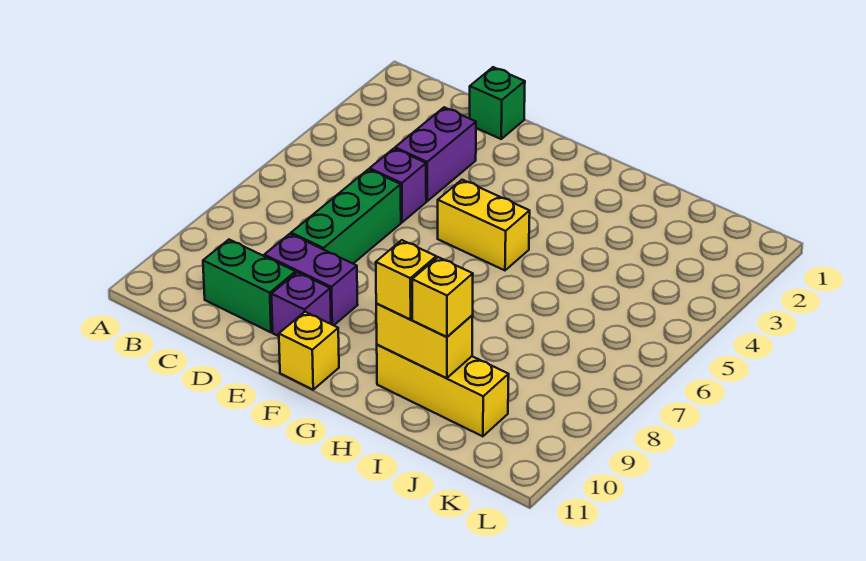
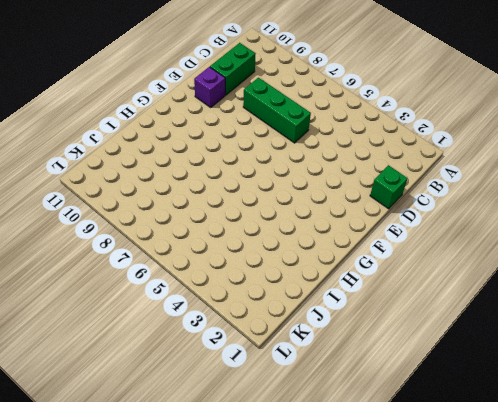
none -> purple 1x2 brick [395,107,476,201]
none -> purple 1x1 brick [370,149,426,222]
none -> purple 1x2 brick [264,234,358,325]

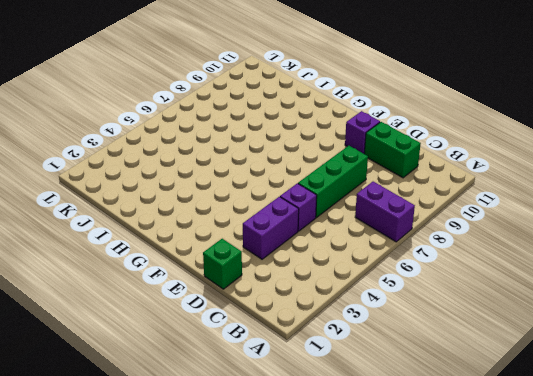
purple 1x2 brick [355,182,415,242] -> purple 1x2 brick moved to [264,234,358,325]
none -> yellow 1x2 brick [438,180,530,270]
none -> yellow 1x1 brick [279,312,339,390]
none -> yellow 1x3 brick [377,345,509,436]

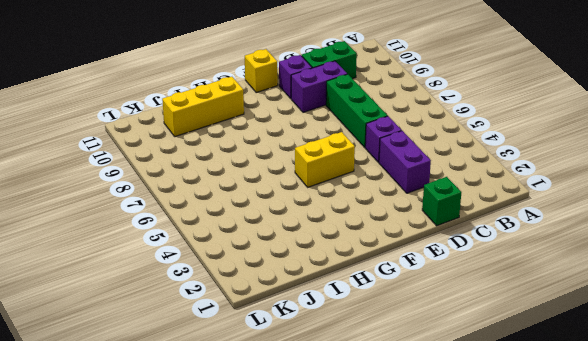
none -> yellow 1x2 brick [376,303,473,378]
none -> yellow 1x1 brick [376,240,436,319]
none -> yellow 1x1 brick [412,257,473,337]

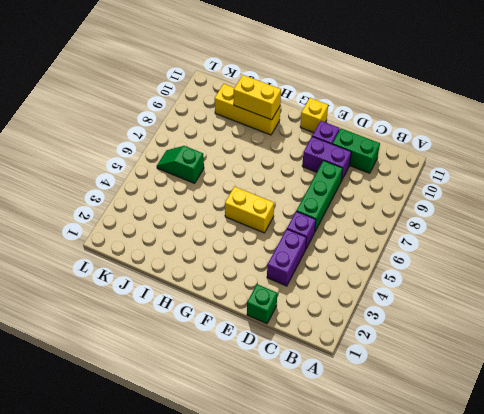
green 1x2 slope [157,146,204,183] -> none
none -> yellow 1x1 brick [376,240,436,319]
none -> yellow 1x1 brick [412,257,473,337]

